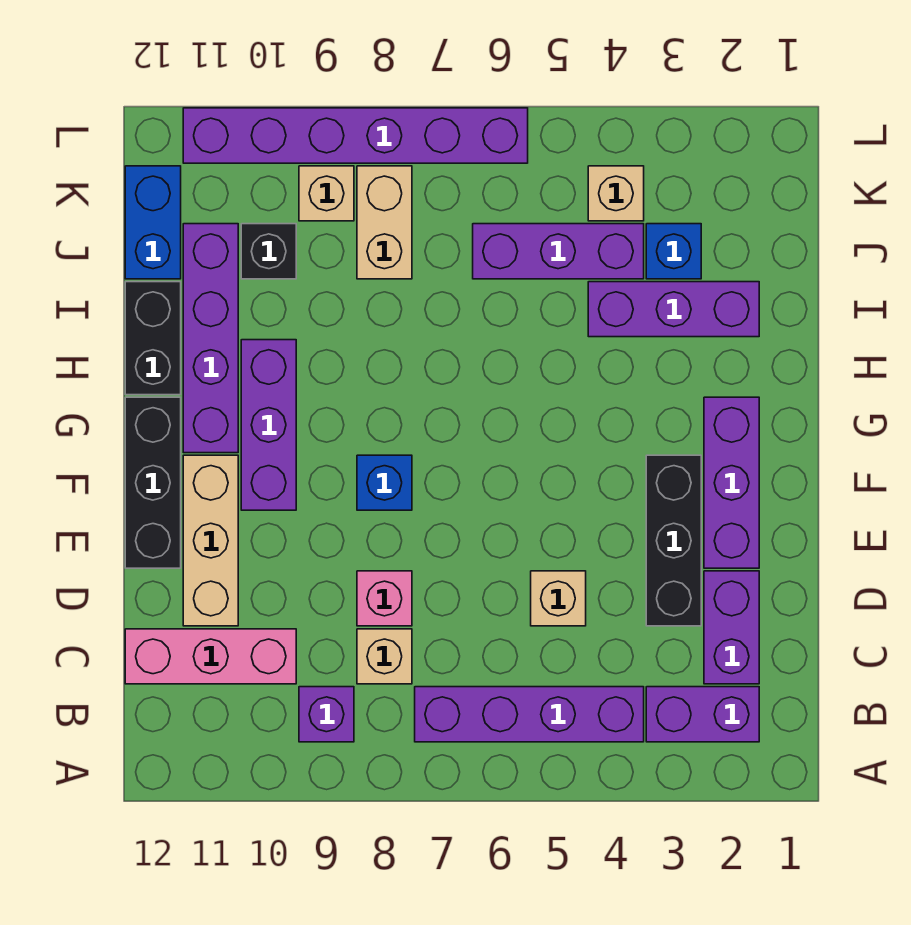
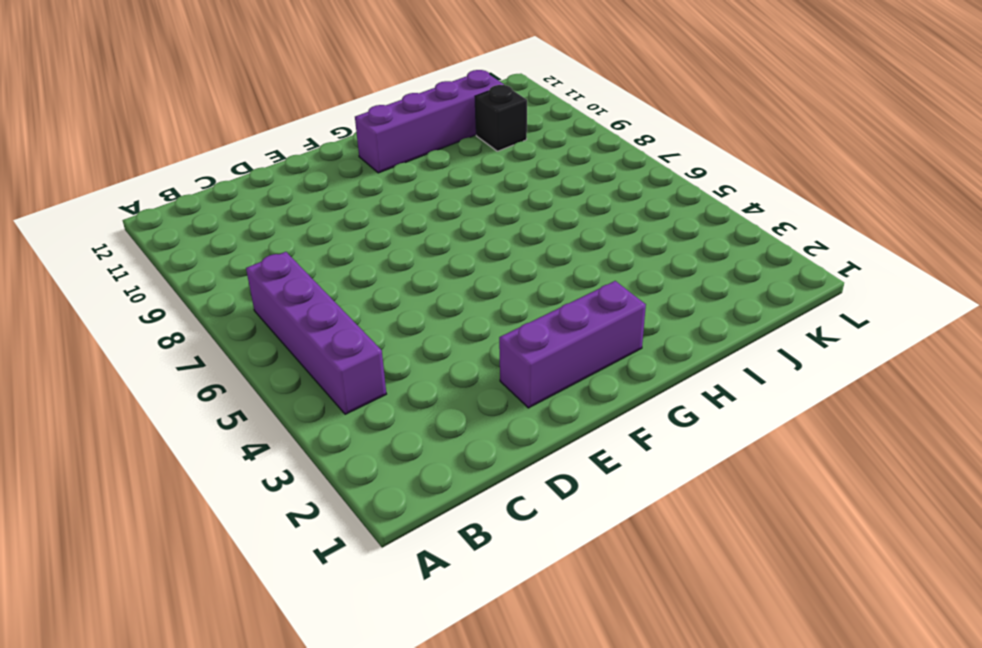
none -> purple 1x2 brick [646,687,759,742]
none -> purple 1x1 brick [299,687,354,742]
none -> purple 1x2 brick [704,571,759,684]

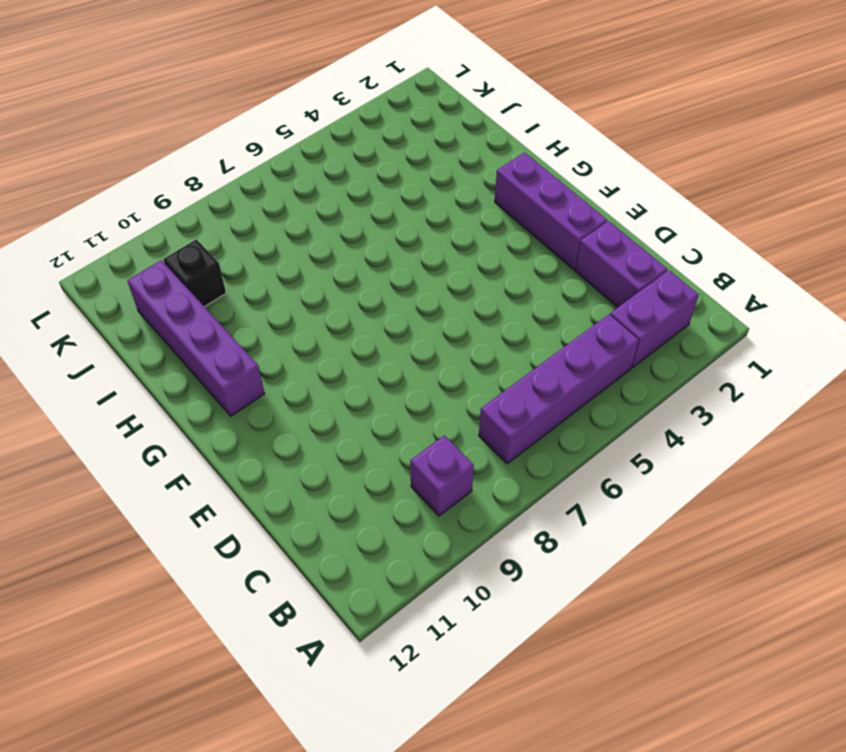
none -> tan 1x1 brick [357,629,412,684]
none -> pink 1x3 brick [125,629,296,684]
none -> black 1x3 brick [646,455,701,626]

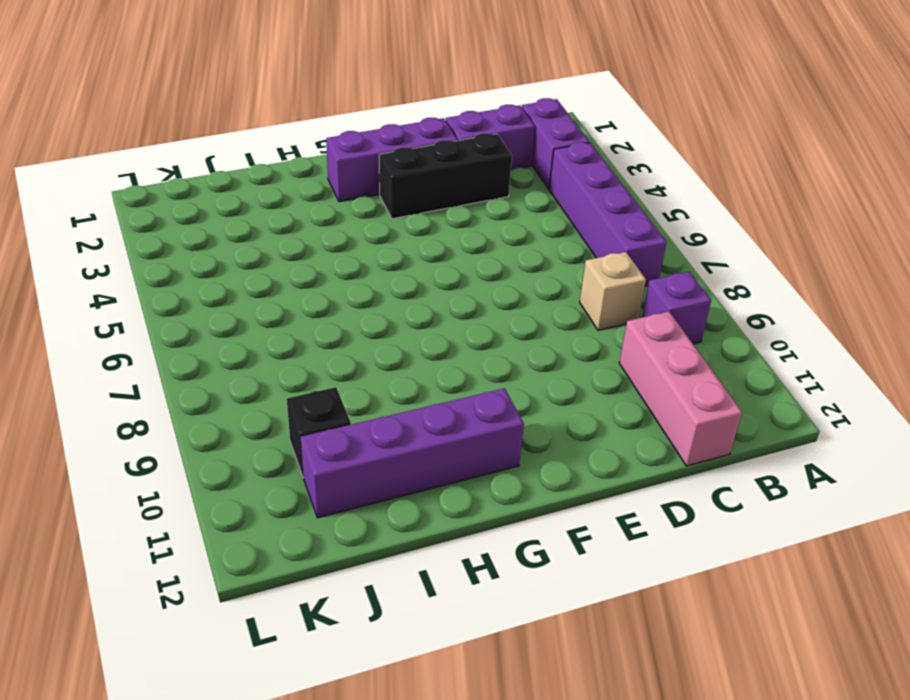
none -> tan 1x1 brick [531,571,586,626]
none -> pink 1x1 brick [357,571,412,626]
none -> tan 1x3 brick [183,455,238,626]

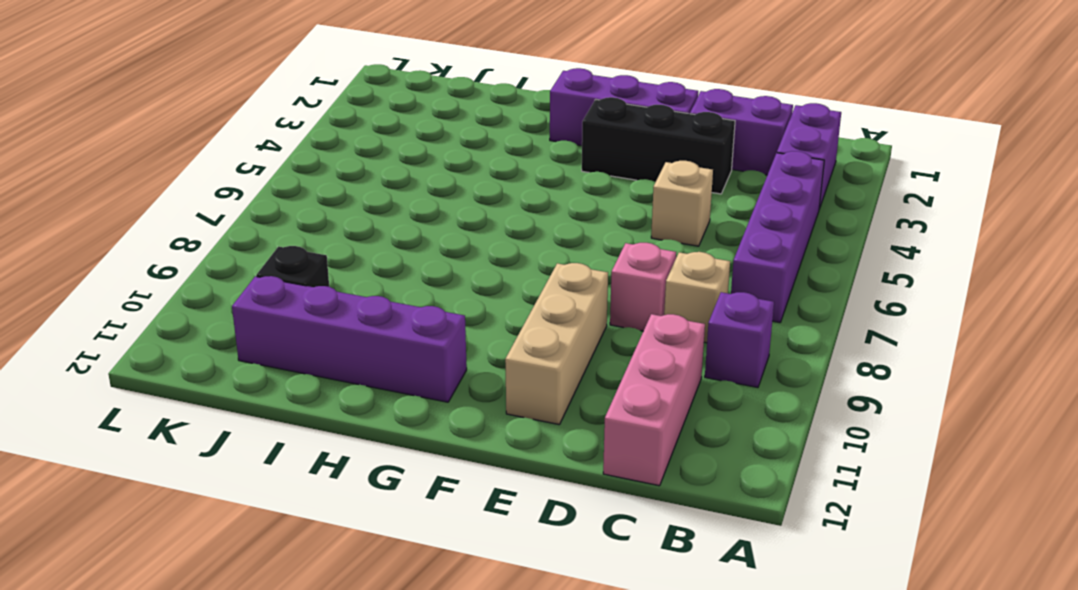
tan 1x3 brick [505,263,608,425] -> tan 1x3 brick turned to [183,455,238,626]
none -> black 1x3 brick [125,397,181,568]
none -> blue 1x1 brick [357,455,412,510]
none -> purple 1x3 brick [241,340,296,510]

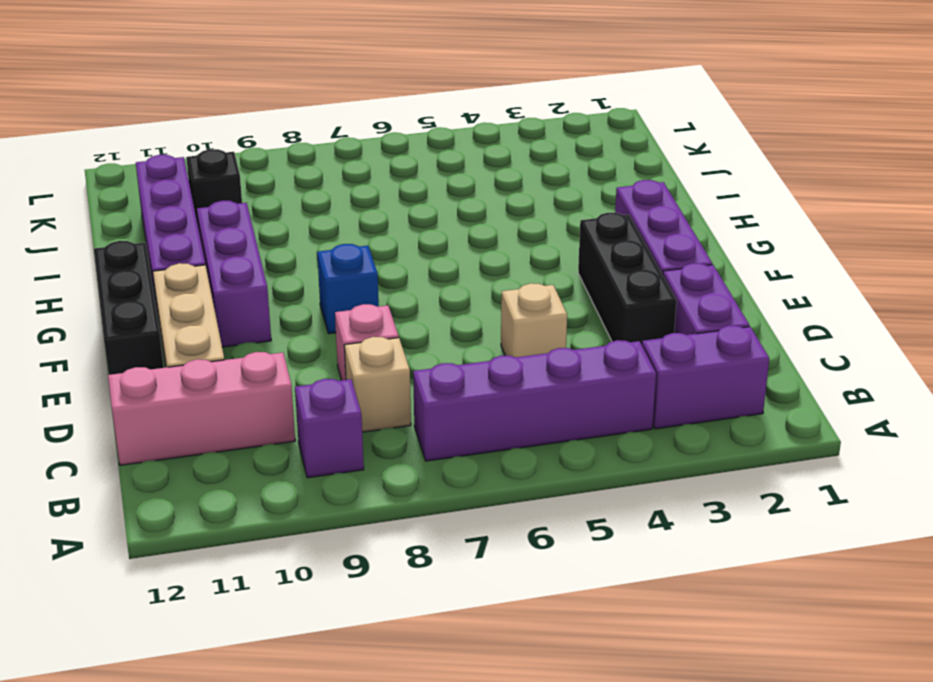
none -> black 1x2 brick [125,282,181,395]
none -> purple 1x3 brick [588,282,759,337]
none -> blue 1x1 brick [646,224,701,279]

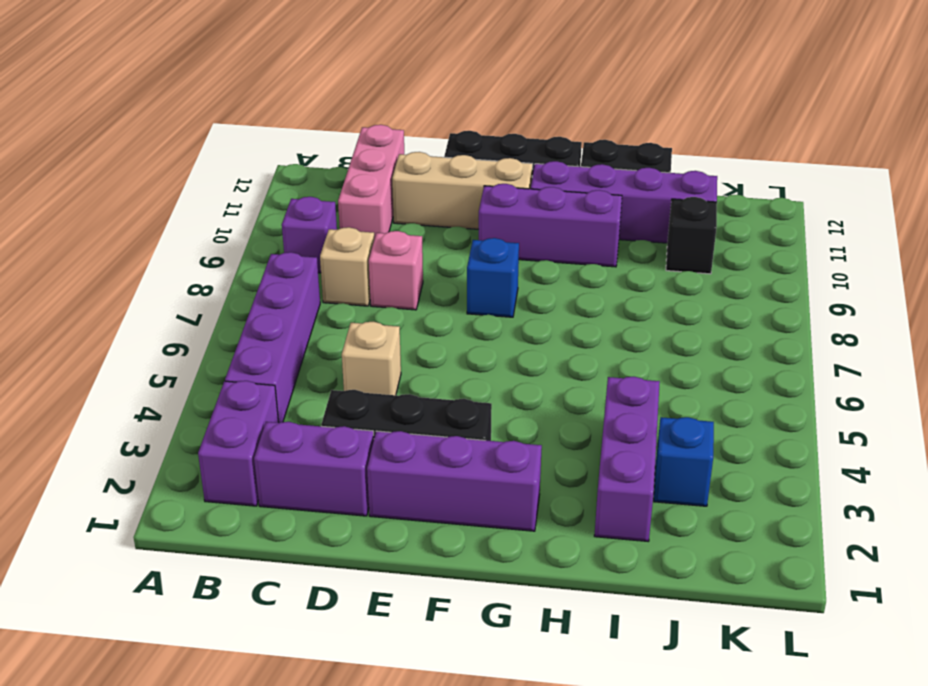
none -> purple 1x3 brick [473,224,644,279]
none -> tan 1x2 brick [357,166,412,279]
none -> blue 1x2 brick [125,166,181,279]

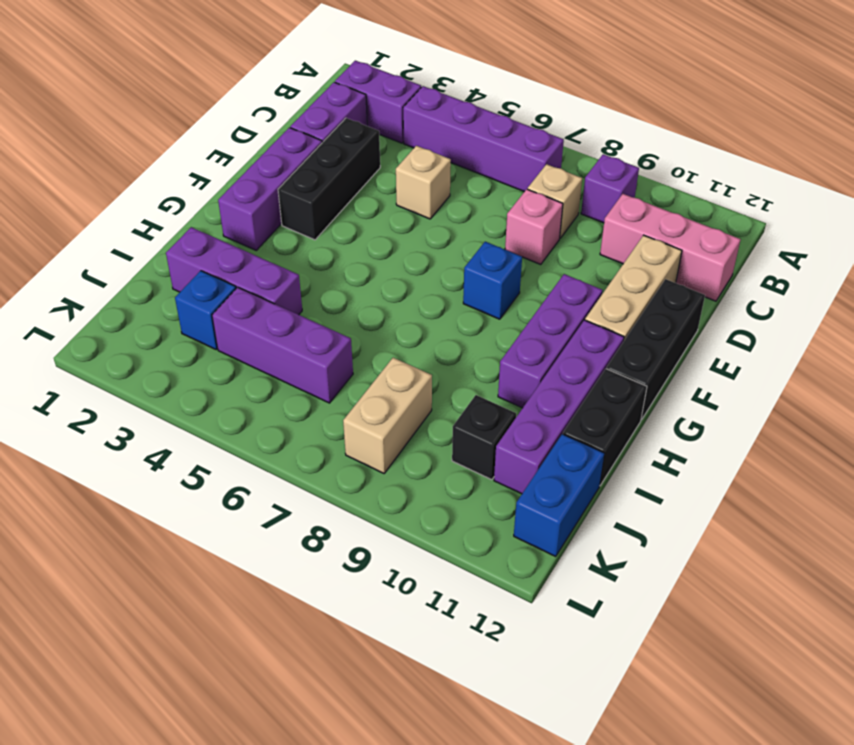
none -> tan 1x1 brick [588,166,644,221]
none -> tan 1x1 brick [299,166,354,221]
none -> purple 1x6 brick [183,108,528,163]

